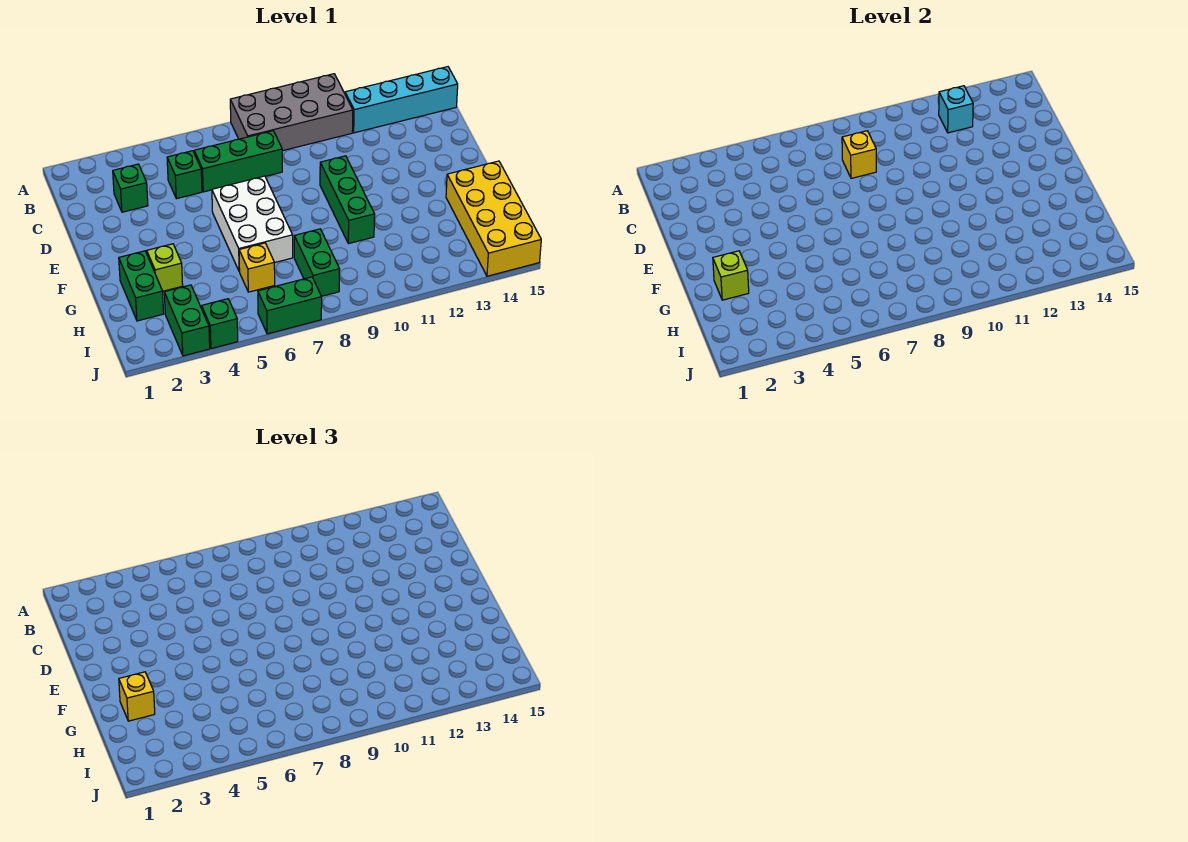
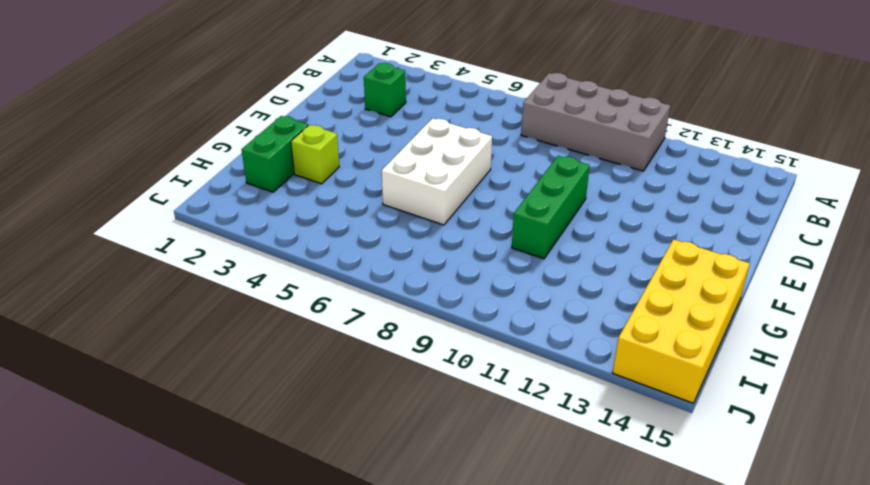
none -> cyan 1x4 brick [345,67,458,133]
none -> green 1x1 brick [167,151,202,199]
none -> green 1x3 brick [194,131,282,192]

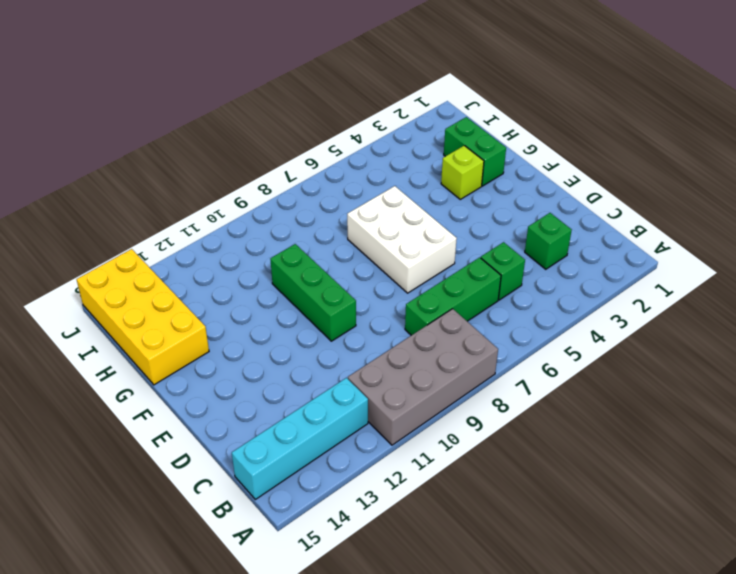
none -> yellow 1x1 brick [239,243,275,292]
none -> green 1x2 brick [294,229,340,296]
none -> green 1x2 brick [164,285,210,356]

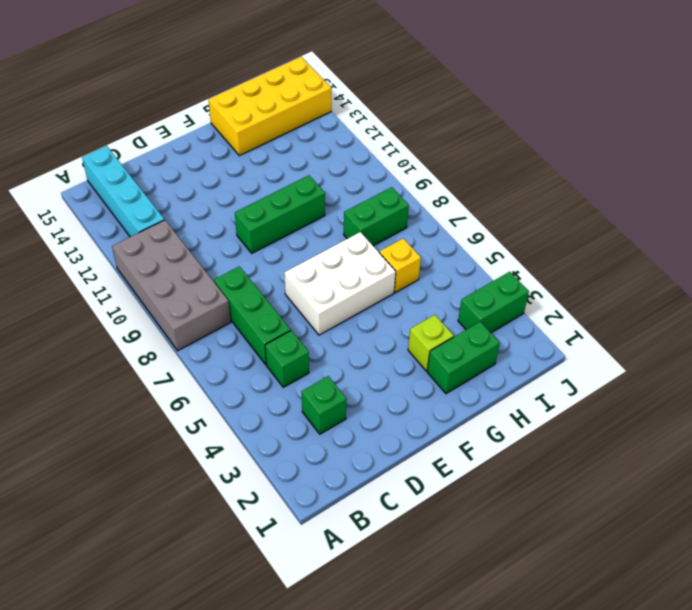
none -> green 1x1 brick [202,299,238,349]
none -> green 1x2 brick [258,277,322,334]
none -> cyan 1x1 brick [939,86,973,133]

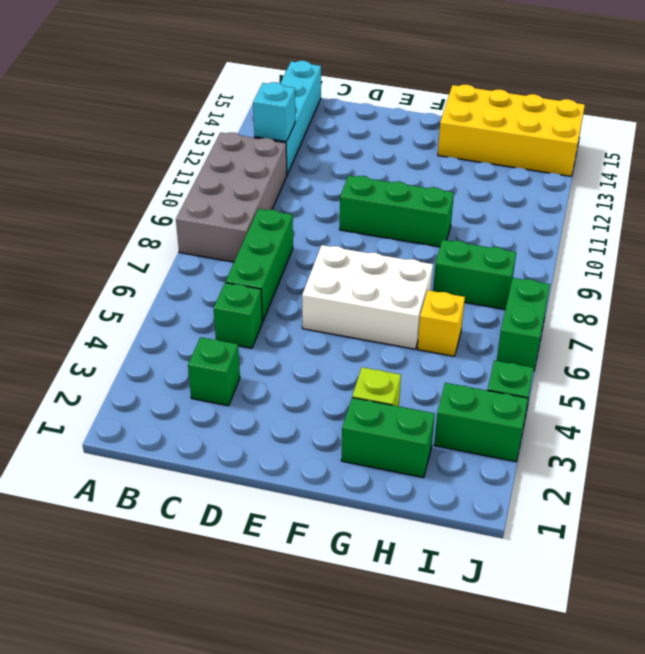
none -> yellow 1x1 brick [842,131,876,178]
none -> lime 1x1 brick [713,251,749,300]
none -> yellow 1x1 brick [119,672,155,721]

